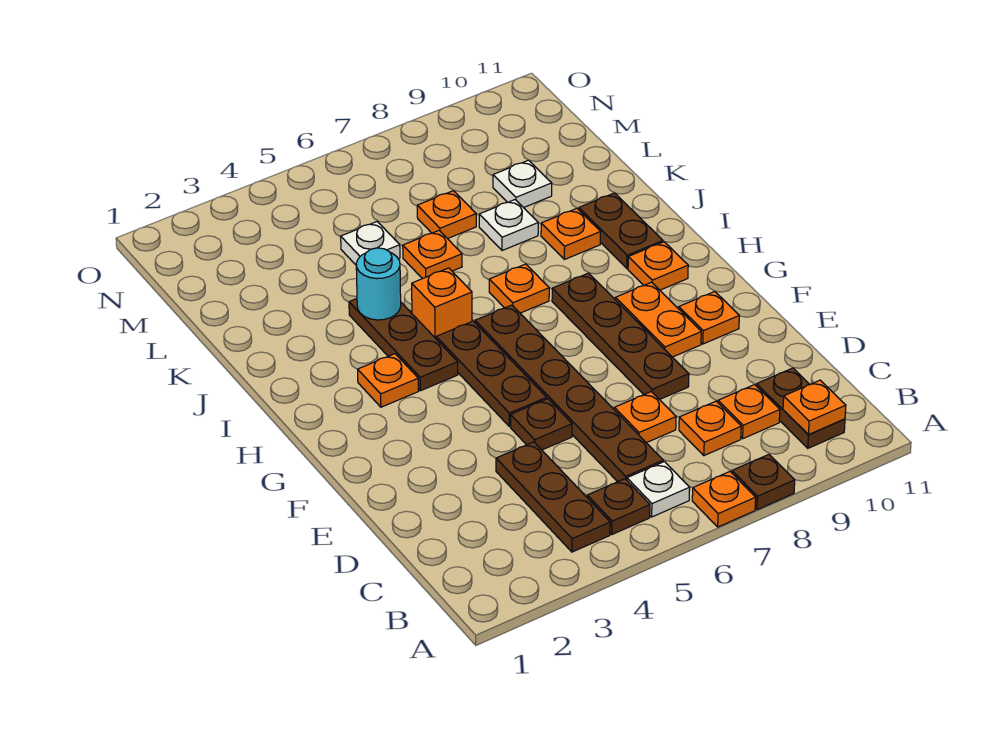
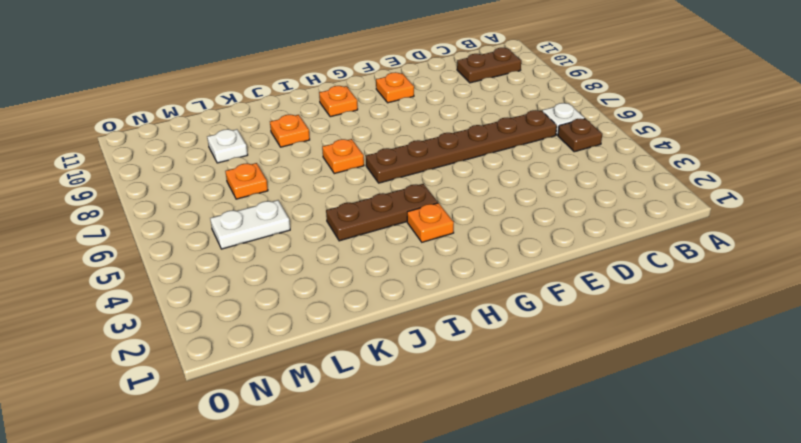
white 1x2 plate [210,200,290,249] -> white 1x1 plate [341,222,400,265]
none -> orange 1x1 plate [692,472,756,527]
none -> brown 1x1 plate [732,455,795,510]
none -> brown 1x3 plate [496,442,610,552]

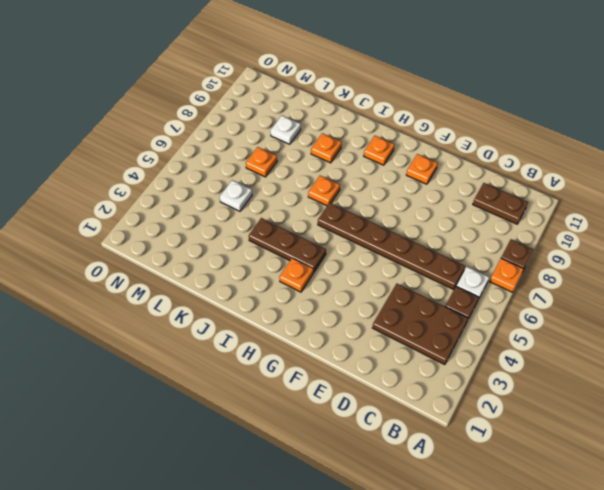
brown 2x3 plate [372,284,468,365] -> brown 1x3 plate [496,442,610,552]
none -> orange 1x1 plate [679,401,741,456]
none -> orange 1x1 plate [718,385,780,439]
none -> orange 1x1 plate [614,392,676,443]

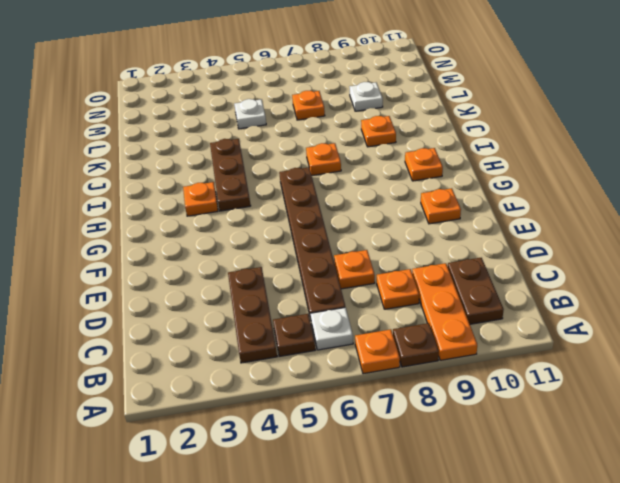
orange 1x3 plate [412,263,477,360] -> orange 1x1 plate [718,385,780,439]
none -> brown 1x1 plate [511,399,572,450]
none -> brown 1x4 plate [552,273,689,400]
none -> brown 1x3 plate [436,321,547,426]

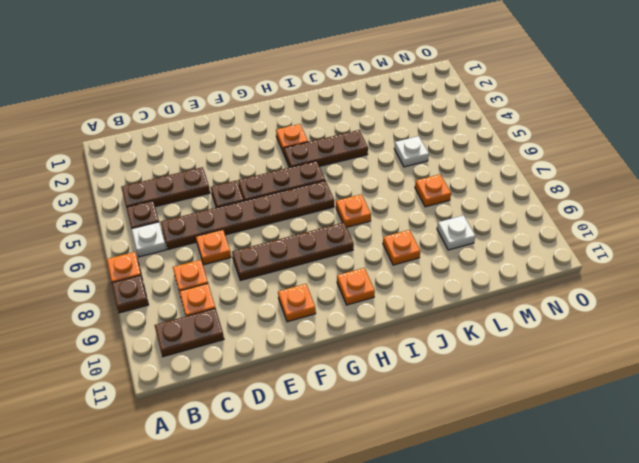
none -> orange 1x2 plate [615,282,701,357]
none -> orange 1x1 brick [412,268,472,338]
none -> brown 1x2 plate [579,193,663,268]

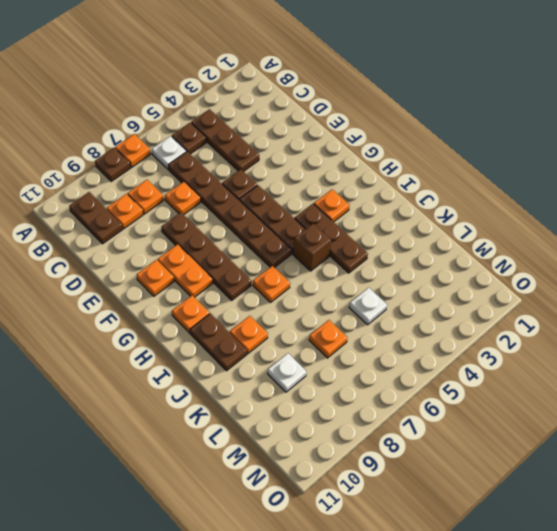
brown 1x1 brick [293,224,331,271] -> orange 1x1 brick [412,268,472,338]
none -> orange 1x1 plate [403,231,462,279]
none -> white 1x1 plate [479,200,538,251]
none -> orange 1x1 plate [783,380,846,434]

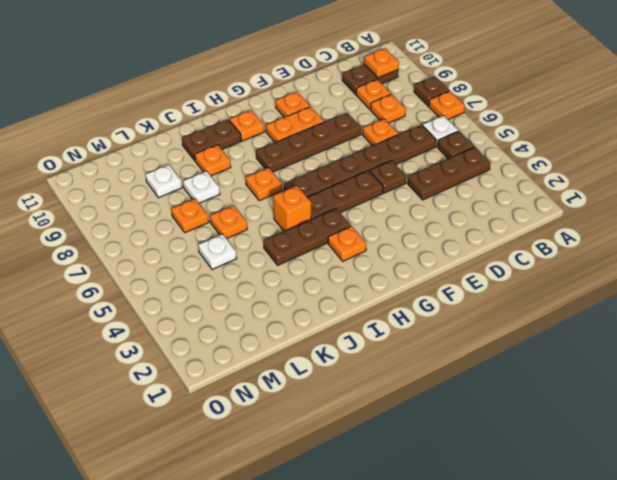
none -> cyan 1x1 round brick [356,248,401,320]

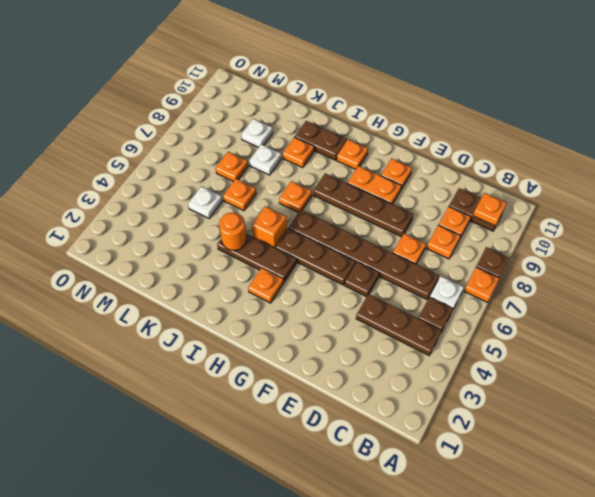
orange 1x1 round brick [219,213,247,251] -> cyan 1x1 round brick [356,248,401,320]

